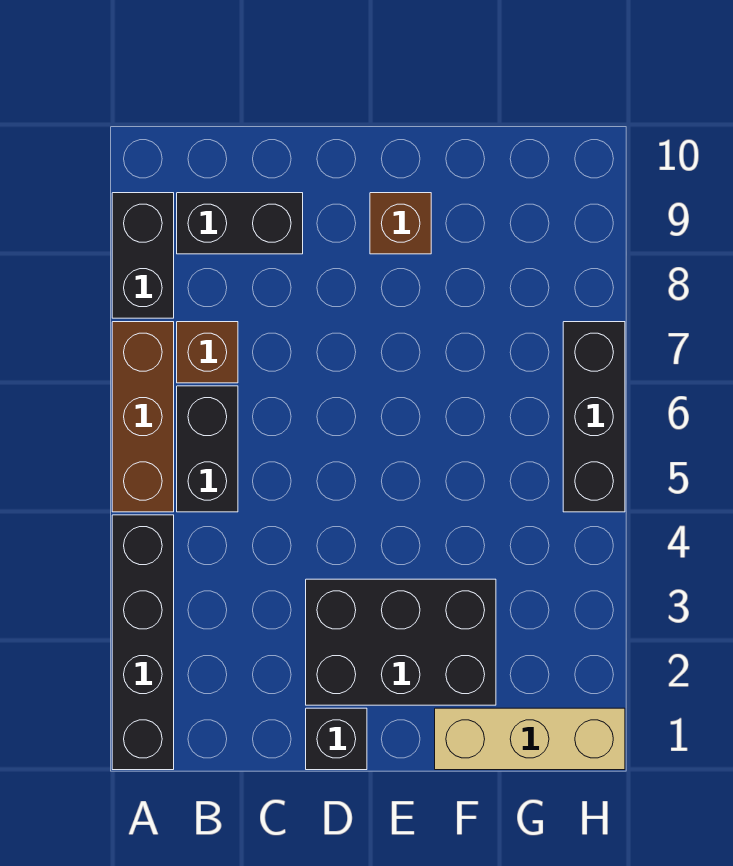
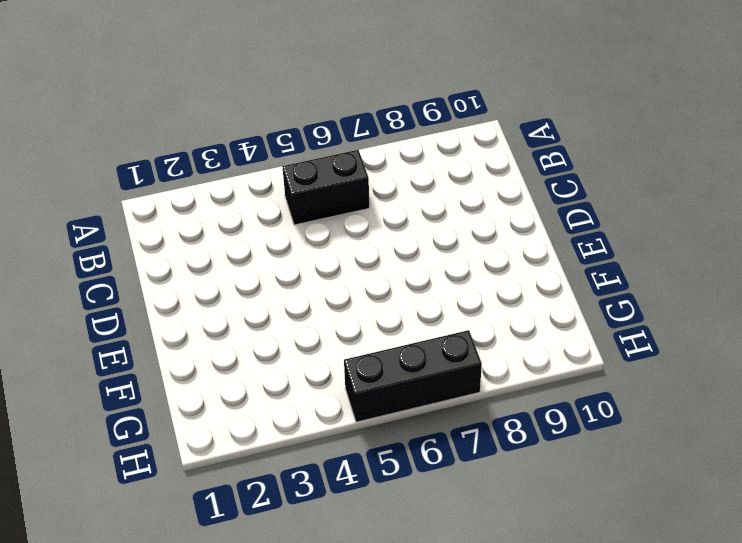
none -> black 1x4 brick [112,515,174,770]
none -> brown 1x3 brick [112,322,174,512]

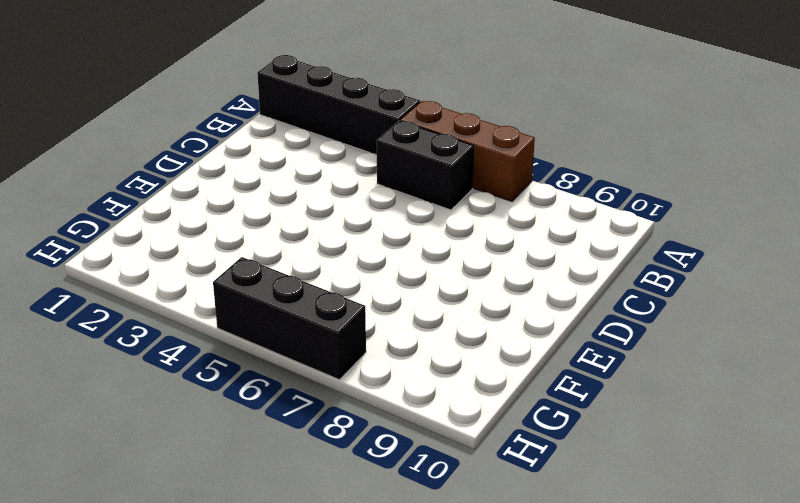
none -> black 1x2 brick [112,193,174,318]
none -> brown 1x1 brick [177,322,238,383]

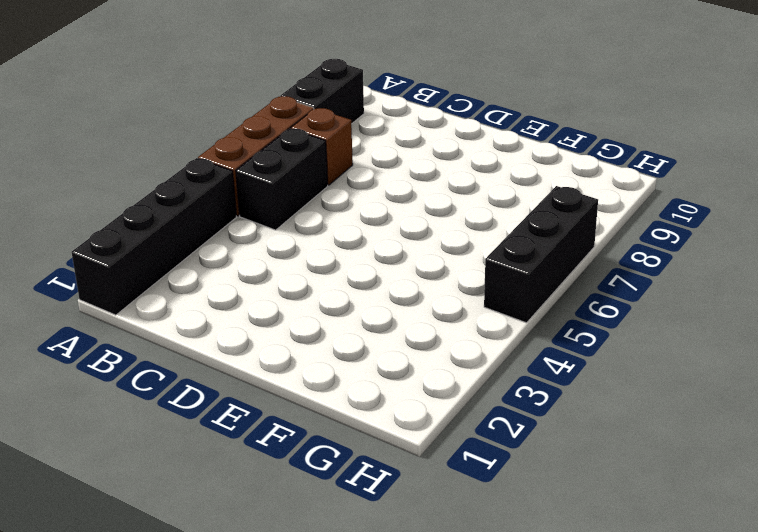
none -> black 1x2 brick [177,193,303,254]
none -> black 1x1 brick [306,708,367,770]

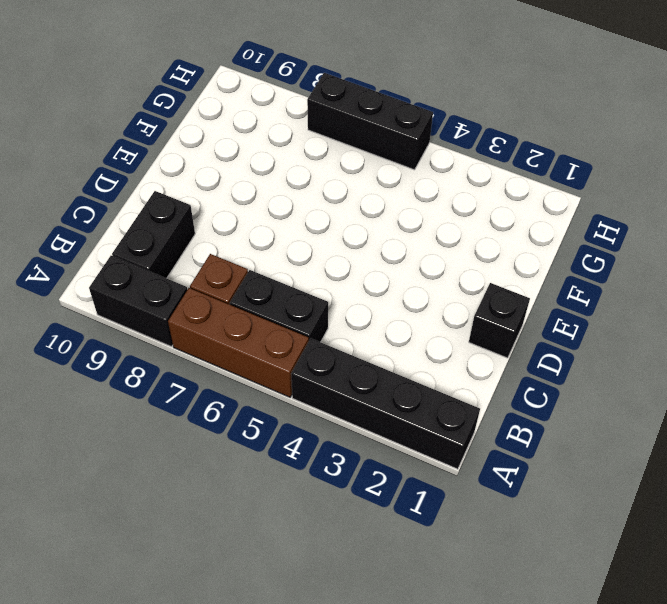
none -> black 2x3 brick [306,579,496,705]
none -> brown 1x1 brick [370,193,431,254]

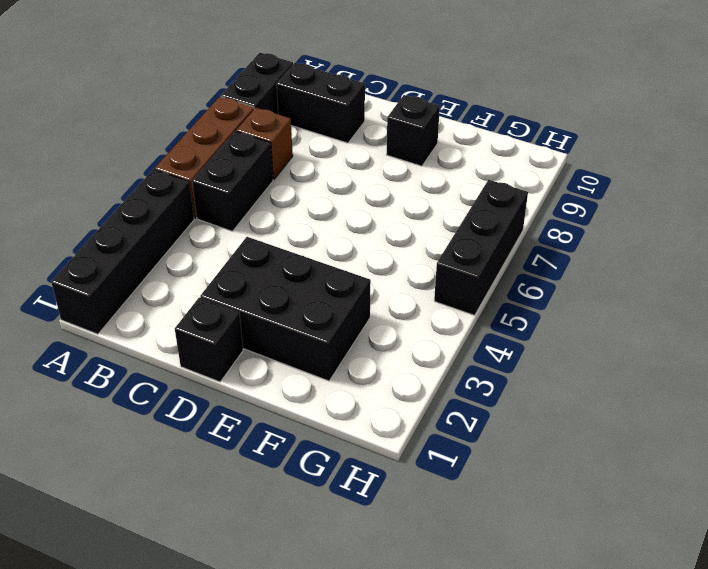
black 1x1 brick [386,95,440,166] -> brown 1x1 brick [370,193,431,254]
none -> tan 1x3 brick [435,708,625,770]

